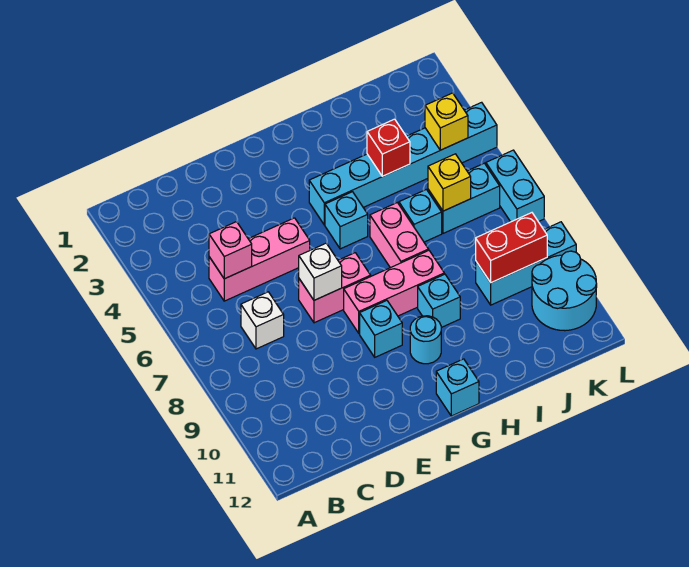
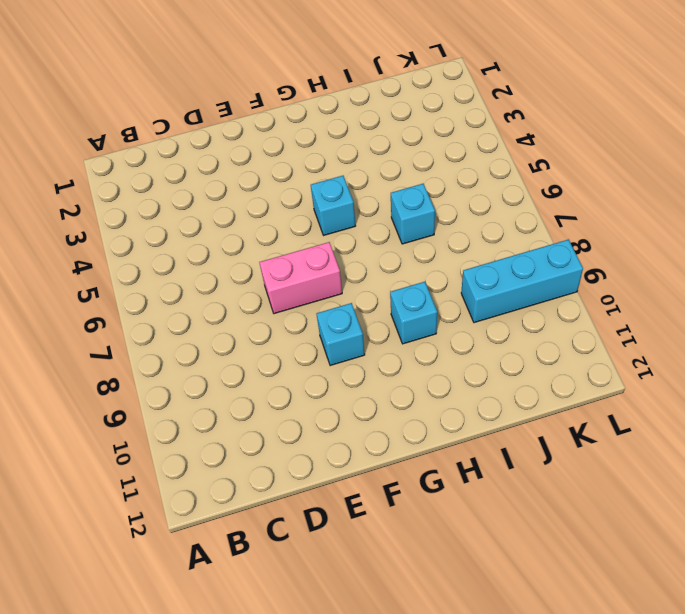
none -> pink 1x3 brick [209,218,310,301]
none -> white 1x1 brick [241,292,284,349]
none -> pink 1x3 brick [344,251,444,333]

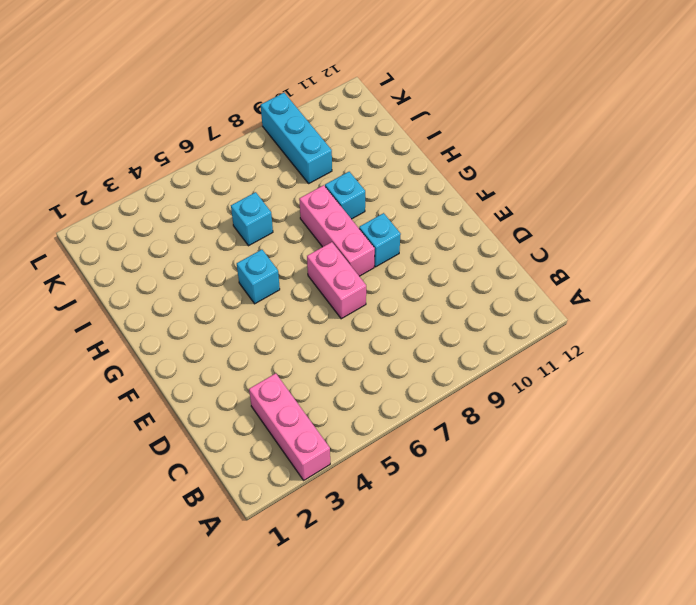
pink 1x3 brick [249,373,330,480] -> pink 1x3 brick moved to [209,218,310,301]
none -> white 1x1 brick [241,292,284,349]
none -> cyan 1x6 brick [309,102,497,225]
none -> cyan 1x1 round brick [410,316,441,364]

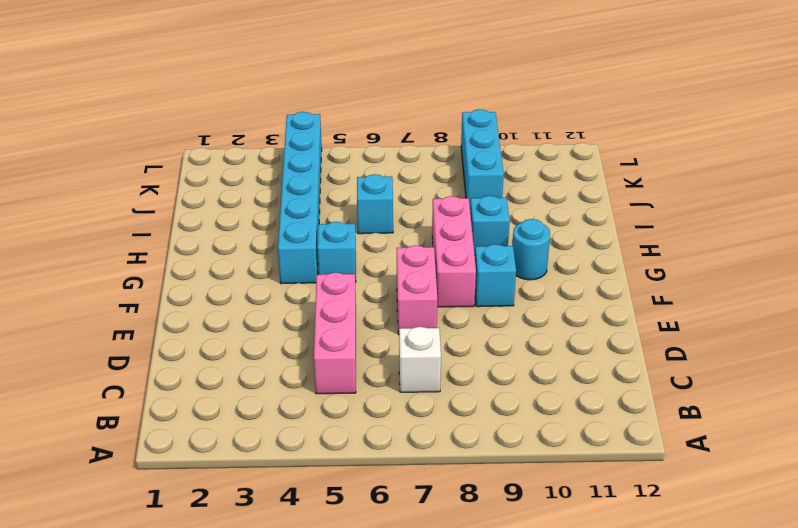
none -> cyan 1x1 brick [436,359,479,416]
none -> pink 1x2 brick [370,203,429,268]
none -> cyan 1x2 brick [428,163,500,233]

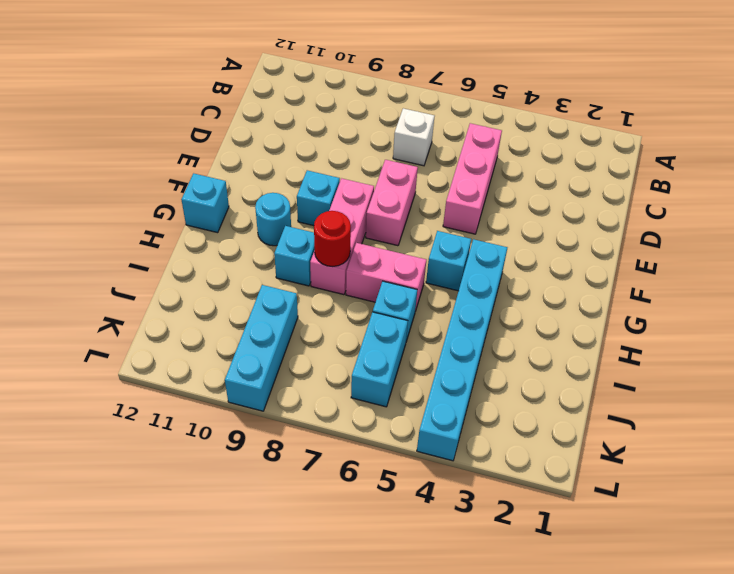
red 1x1 round brick [314,211,351,266] -> none
none -> cyan 2x2 round brick [532,251,597,331]
none -> cyan 1x2 brick [486,150,544,222]
none -> pink 1x1 brick [209,222,252,279]

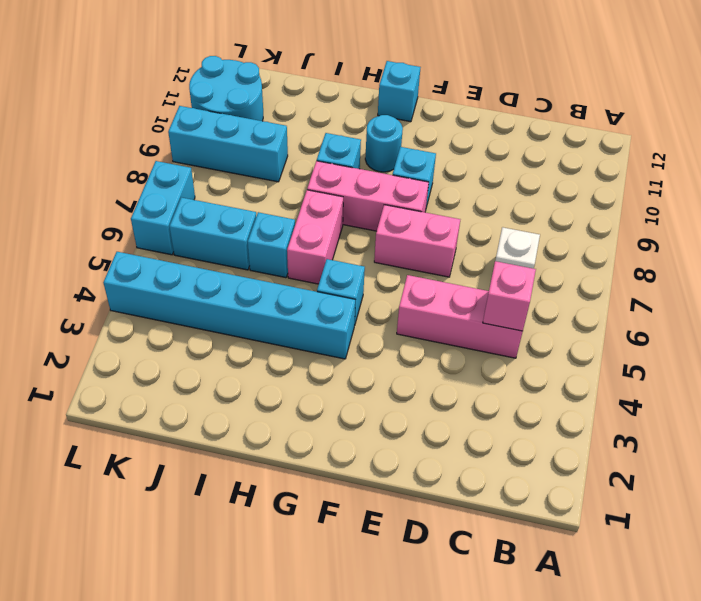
none -> white 1x1 brick [299,243,342,300]
none -> red 1x1 brick [367,119,410,176]
none -> yellow 1x1 brick [428,154,471,211]

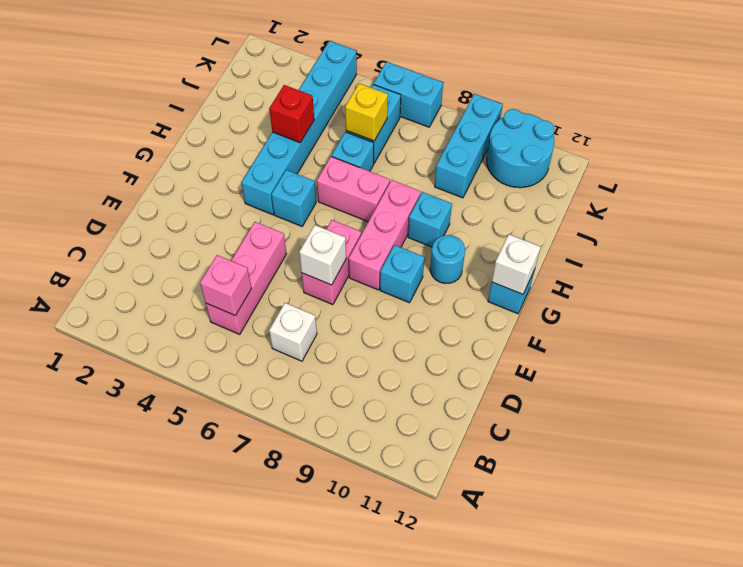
white 1x1 brick [492,234,540,294] -> none
none -> red 1x2 brick [476,213,547,283]
none -> yellow 1x1 brick [425,93,468,150]

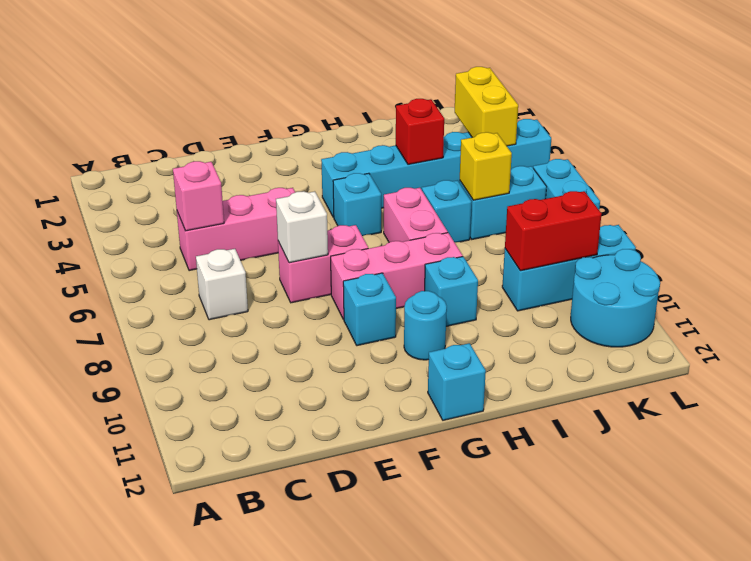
yellow 1x2 brick [455,67,518,146] -> yellow 1x1 brick [425,93,468,150]

